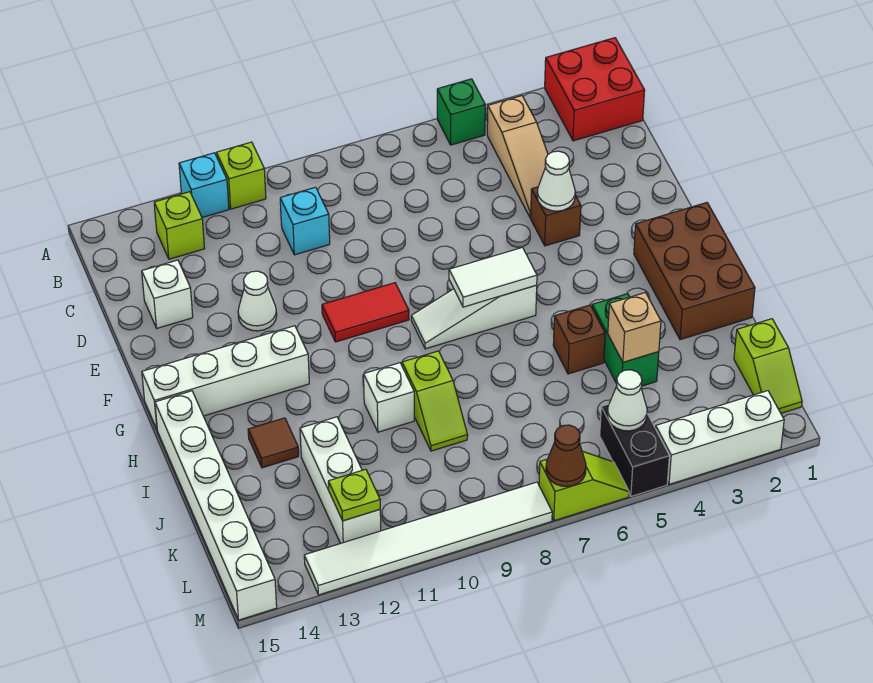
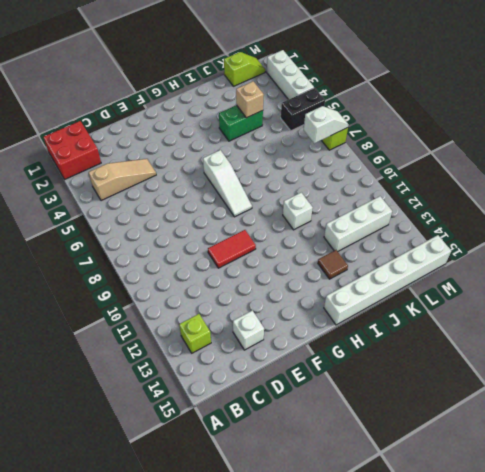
red 1x2 tile [208,230,256,268] -> red 1x2 tile turned to [322,283,409,342]
white 1x2 slope [304,106,349,143] -> brown 1x1 cone [546,425,586,487]
none -> green 1x1 brick [437,79,485,145]
none -> lime 1x1 brick [217,142,266,209]
none -> cyan 1x1 brick [179,153,229,217]
none -> cyan 1x1 brick [280,187,330,255]

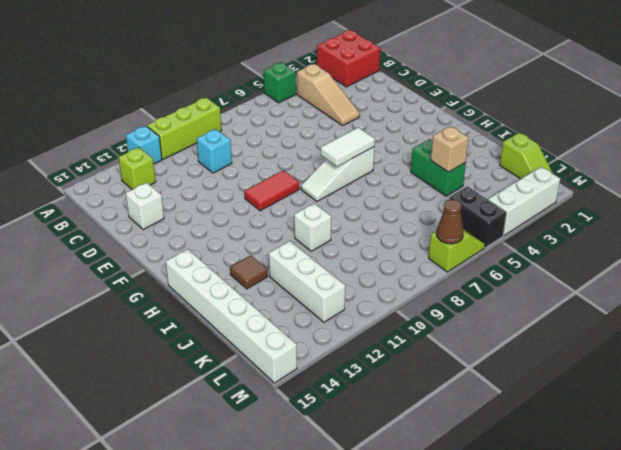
lime 1x3 brick [147,97,222,159] -> lime 1x1 brick [217,142,266,209]
none -> brown 1x1 brick [531,187,581,246]
none -> white 1x1 cone [238,271,277,331]
none -> brown 2x3 brick [634,203,755,340]
none -> white 1x4 brick [142,326,309,429]

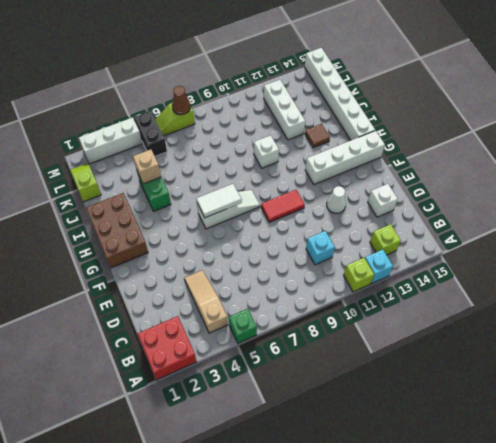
none -> brown 1x1 brick [531,187,581,246]
none -> brown 1x1 brick [553,305,605,374]
none -> lime 1x2 slope [402,351,468,451]
none -> white 1x6 tile [304,482,552,595]

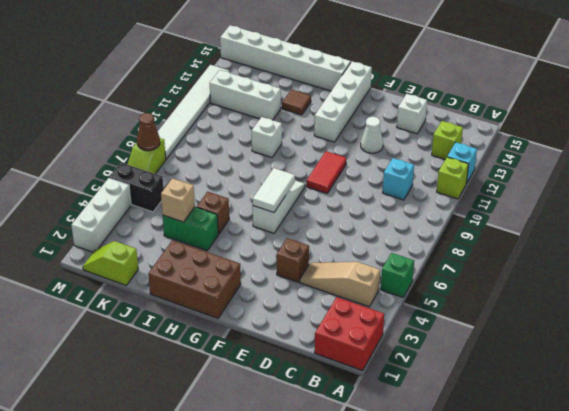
none -> lime 1x2 slope [402,351,468,451]
none -> white 1x1 cone [537,151,575,211]
none -> white 1x1 cone [607,370,647,431]
none -> lime 1x1 plate [328,469,380,521]

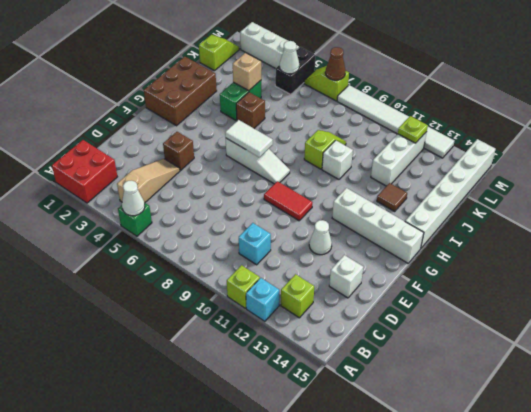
white 1x1 cone [122,181,145,216] -> white 1x1 cone moved to [537,151,575,211]

